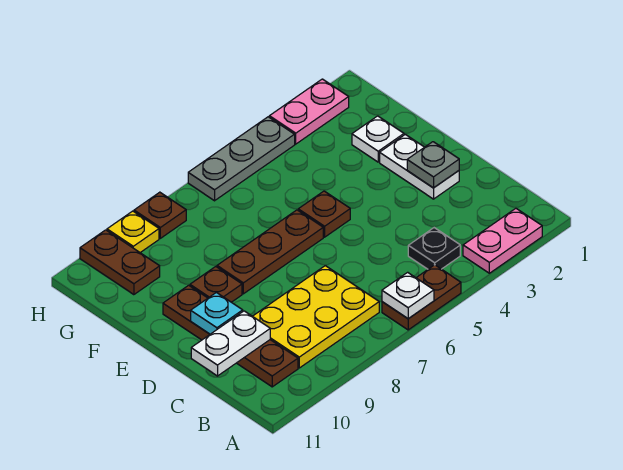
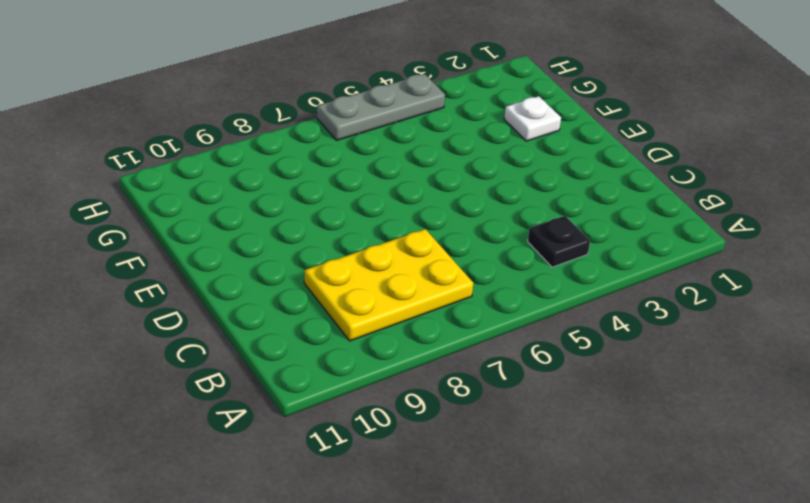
none -> pink 1x2 plate [463,208,542,273]
none -> brown 1x2 plate [382,265,461,330]
none -> brown 1x4 plate [163,285,298,387]

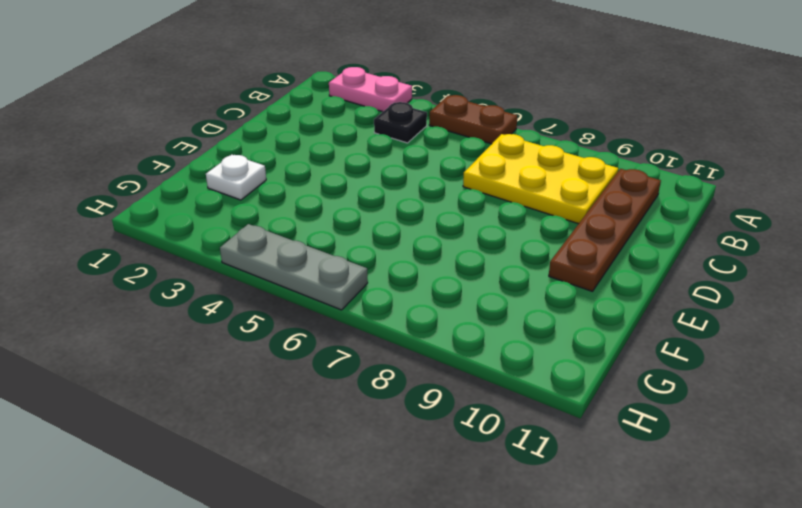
none -> white 1x2 plate [380,134,459,199]
none -> brown 1x1 plate [298,191,350,237]
none -> brown 1x3 plate [217,210,323,294]

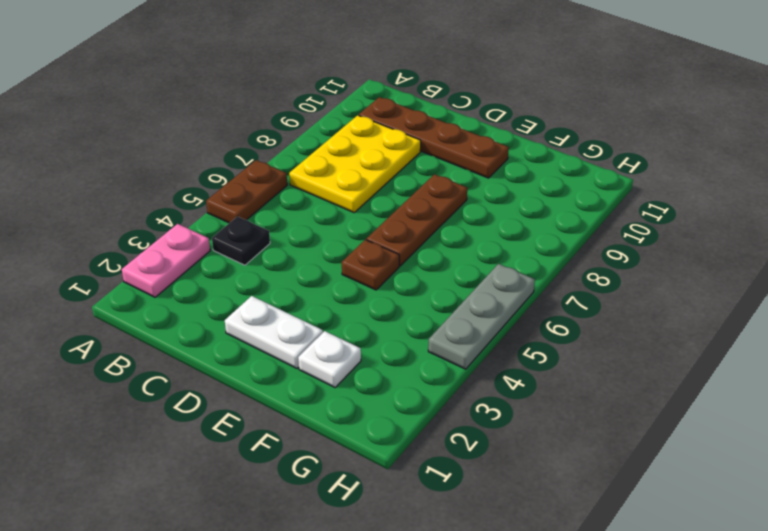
none -> brown 1x1 plate [190,267,242,302]
none -> brown 1x2 plate [80,230,160,295]
none -> pink 1x2 plate [269,79,349,144]

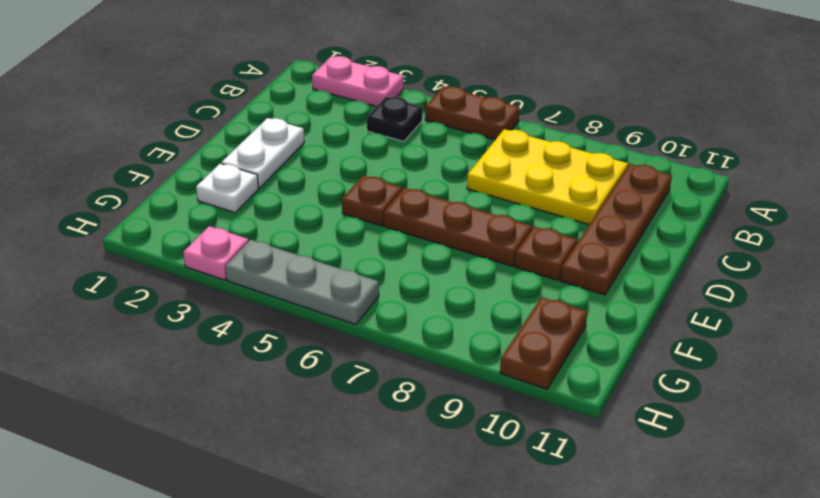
pink 1x1 plate [183,226,249,280] -> pink 1x2 plate [269,79,349,144]
none -> brown 1x1 plate [134,192,186,238]
none -> yellow 1x1 plate [107,211,159,252]
none -> white 1x1 plate [382,272,434,319]

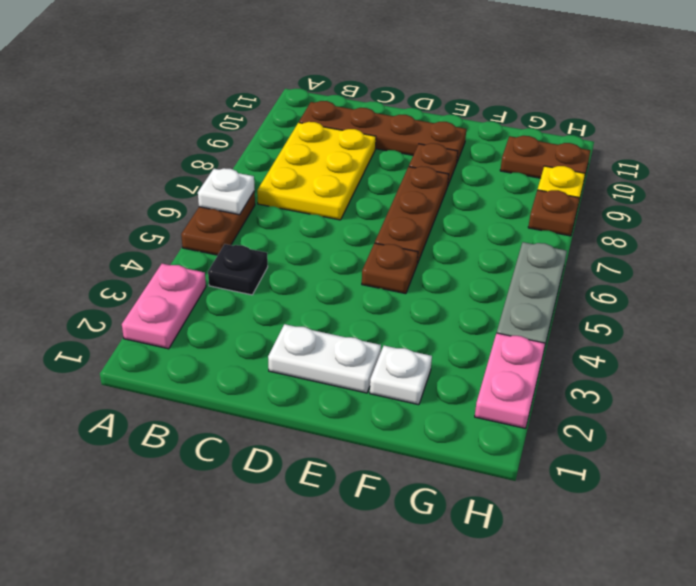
none -> white 1x2 plate [191,311,270,376]
none -> grey 1x1 plate [407,142,459,188]
none -> cyan 1x1 plate [191,292,243,334]

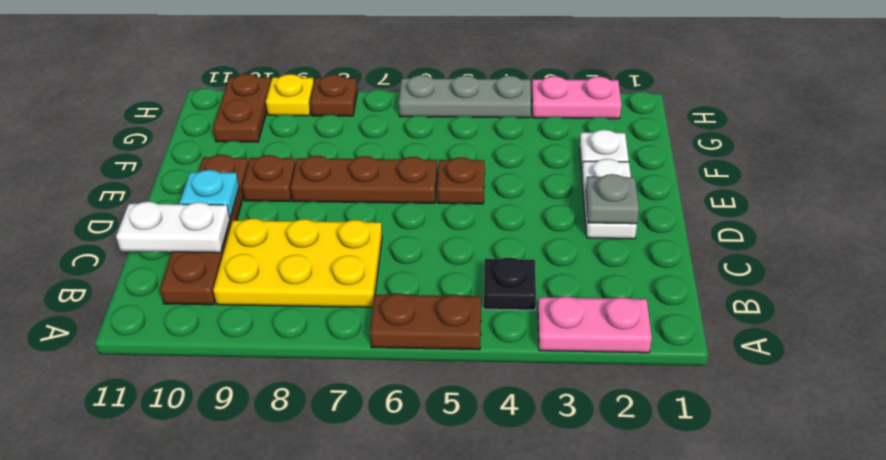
none -> white 1x1 plate [382,272,434,319]

